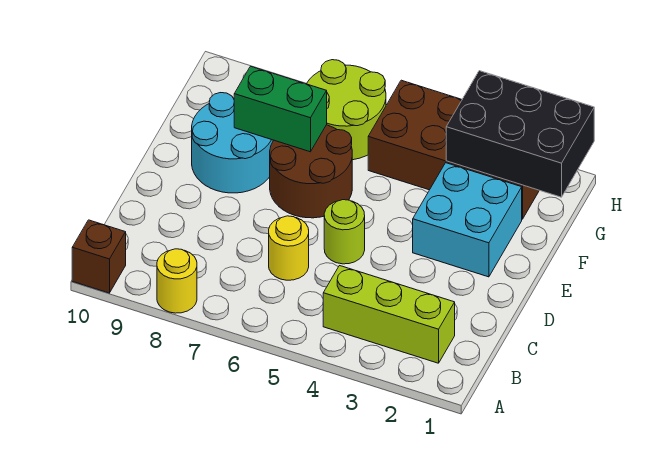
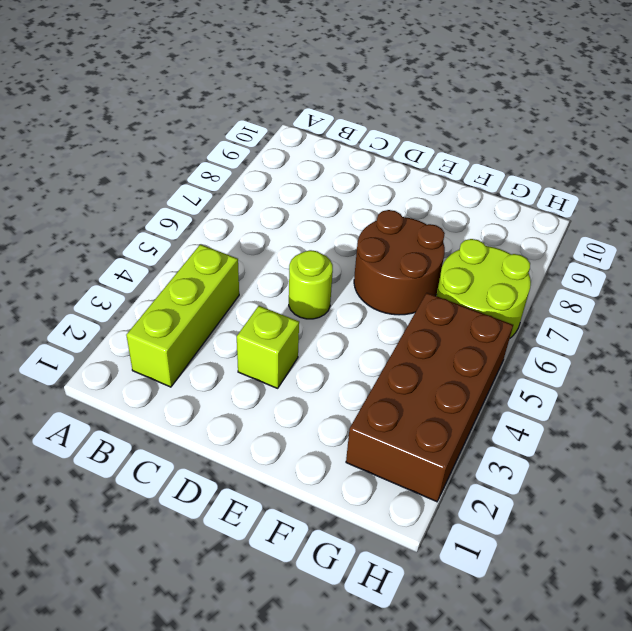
lime 1x1 brick [237,306,299,388] -> none
none -> yellow 1x1 round brick [157,249,197,313]
none -> brown 1x1 brick [72,220,126,293]
none -> yellow 1x1 round brick [269,216,309,280]

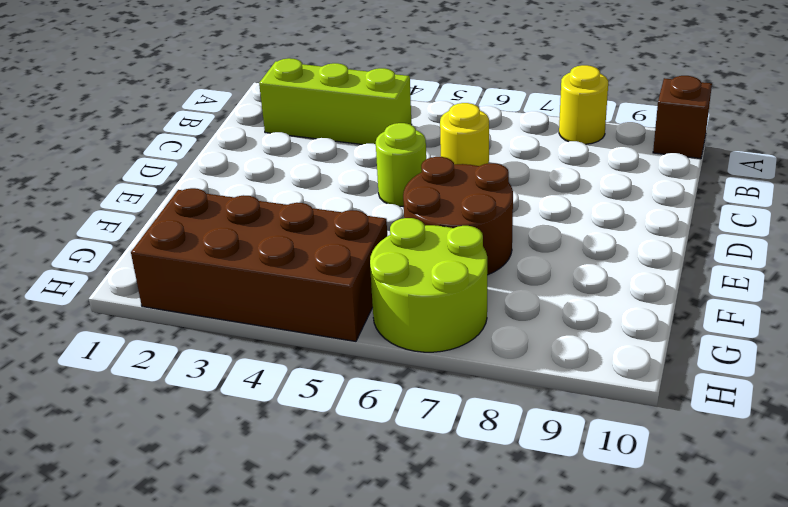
none -> cyan 2x2 brick [413,163,522,277]
none -> cyan 2x2 round brick [192,93,273,193]
none -> green 1x2 brick [234,66,327,152]

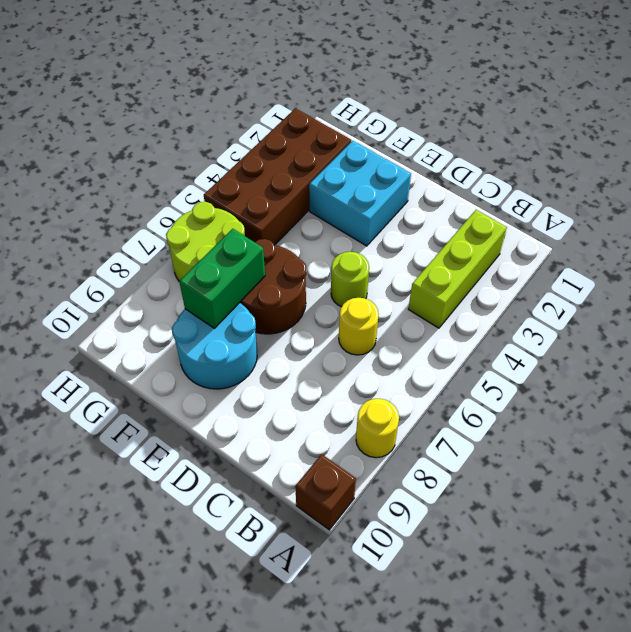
none -> black 2x3 brick [446,71,594,197]

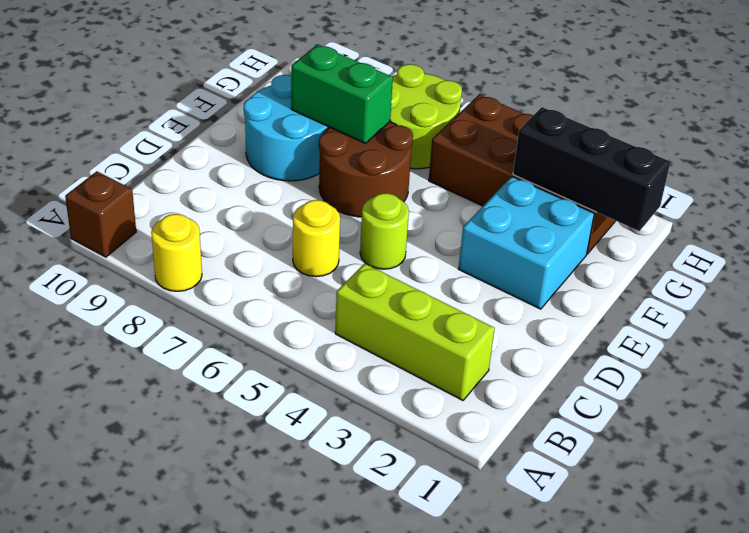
black 1x3 brick [513,107,670,231] -> black 2x3 brick [446,71,594,197]

